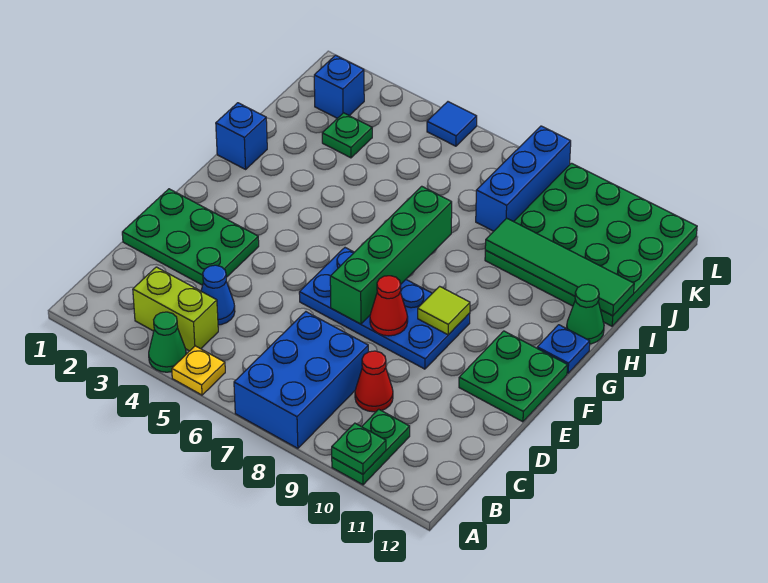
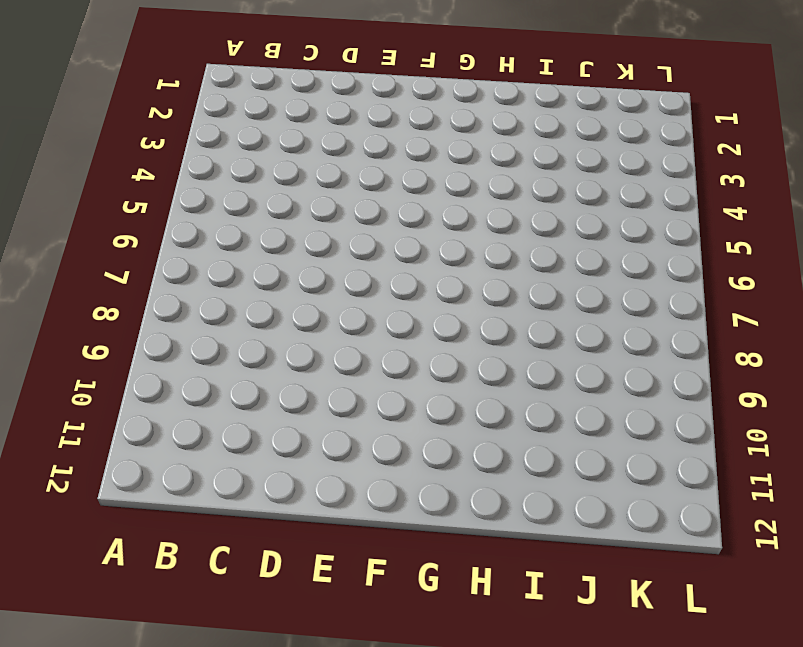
none -> green 1x1 cone [149,312,186,372]
none -> yellow 1x1 plate [172,346,225,395]
none -> blue 2x3 brick [234,312,368,448]

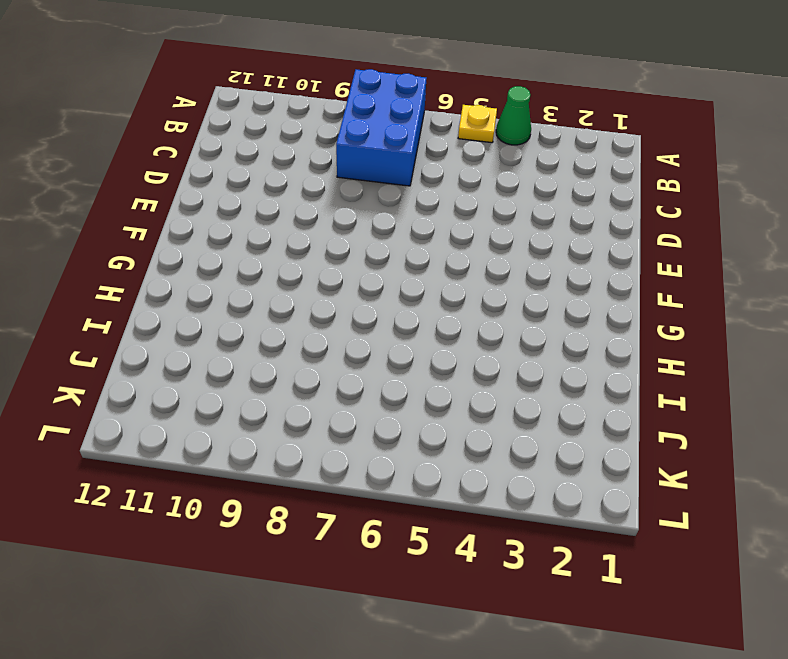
none -> green 1x2 plate [332,409,410,485]
none -> lime 1x2 brick [133,267,218,351]
none -> blue 1x1 cone [201,265,235,325]

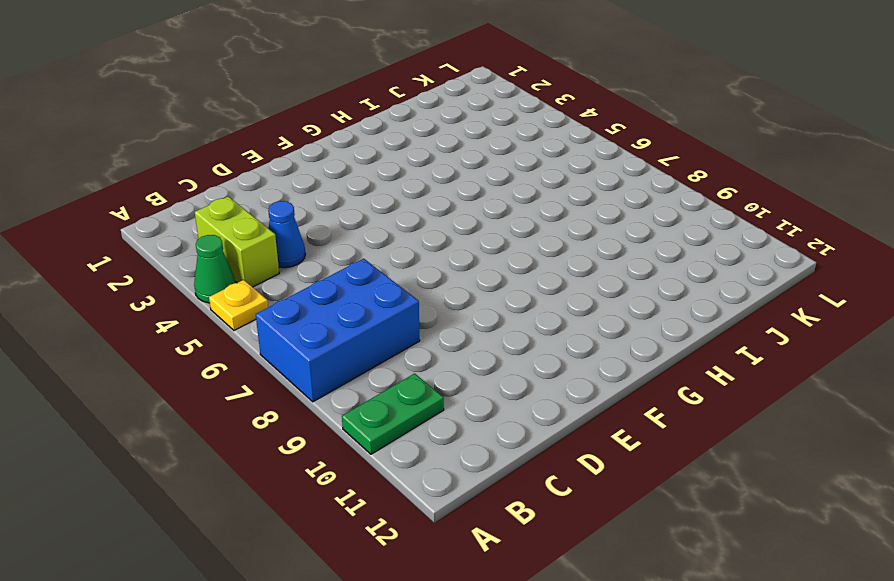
none -> red 1x1 cone [355,351,393,412]
none -> green 2x3 plate [122,189,259,285]
none -> blue 2x4 plate [299,248,470,369]

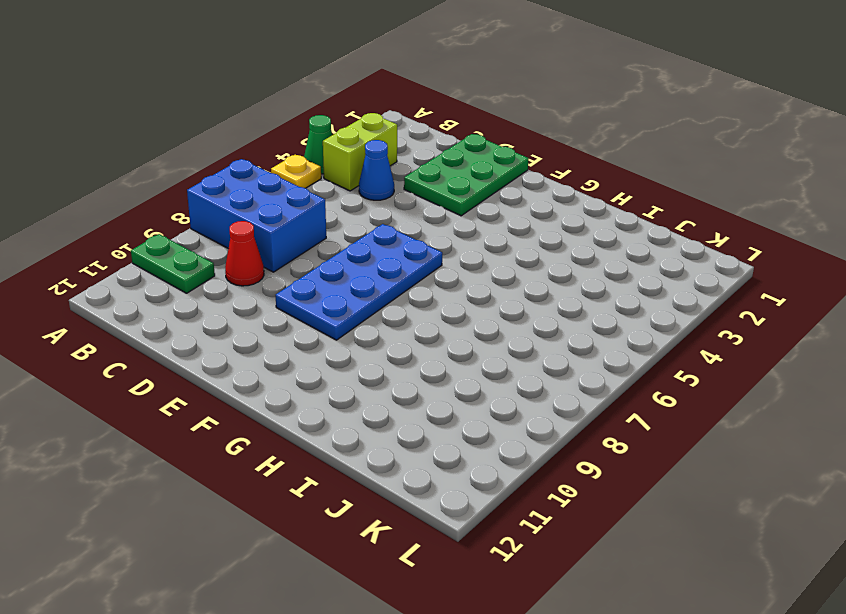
none -> green 2x2 plate [459,331,568,422]
none -> blue 1x1 plate [537,325,590,373]
none -> blue 1x1 brick [216,103,267,169]

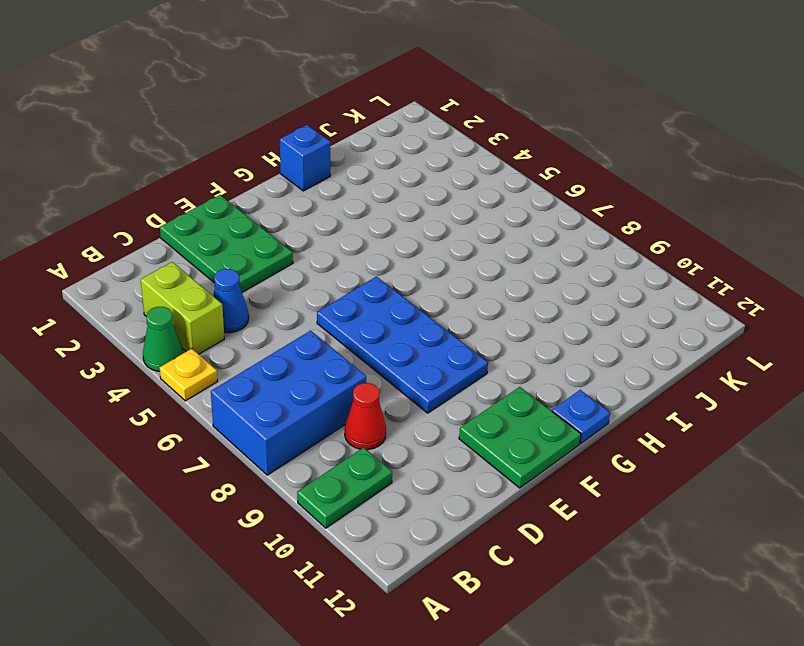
none -> green 1x1 cone [567,284,604,344]
none -> green 4x4 plate [485,163,697,326]
none -> green 1x1 plate [322,113,372,158]

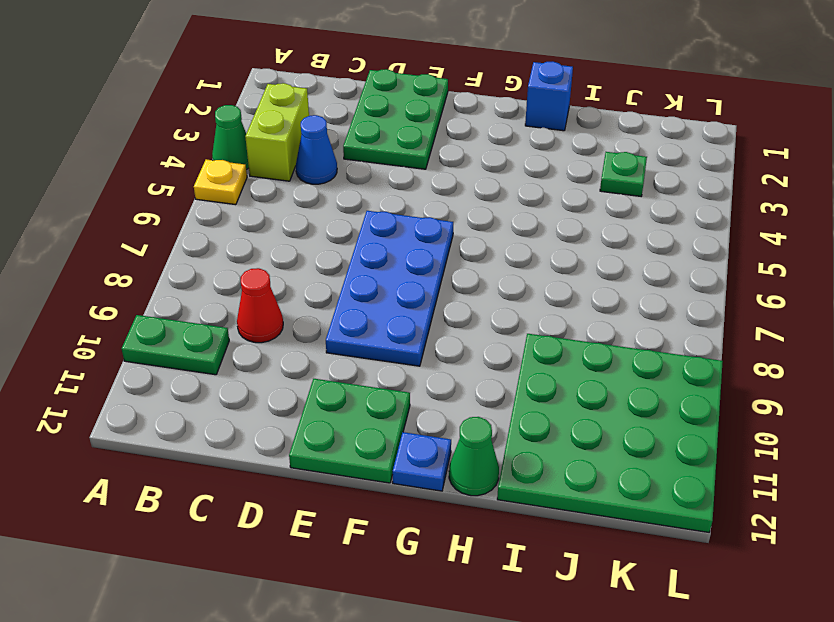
none -> blue 2x3 brick [234,312,368,448]
none -> blue 1x3 brick [476,126,571,231]
none -> blue 1x1 brick [314,55,364,118]

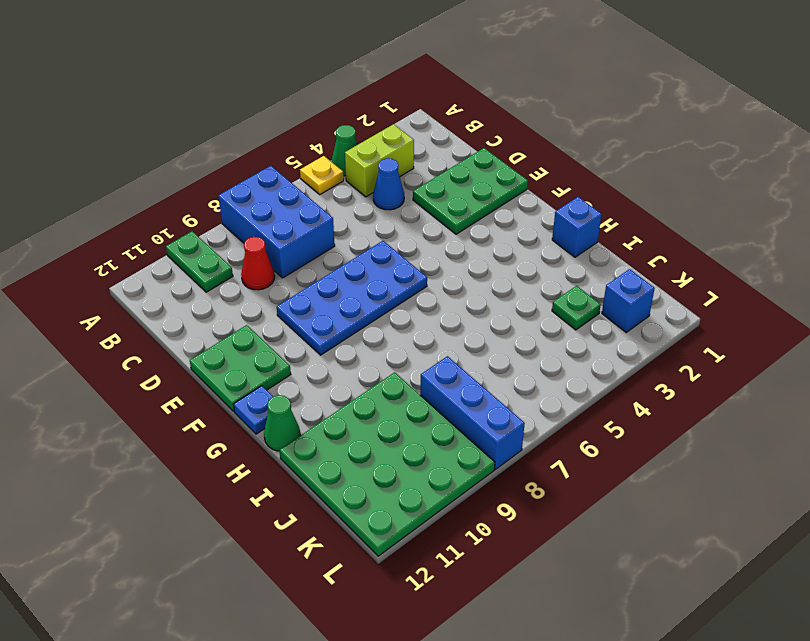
none -> blue 1x1 tile [427,102,477,146]
none -> green 1x1 plate [332,423,386,474]
none -> green 1x4 brick [330,186,452,324]

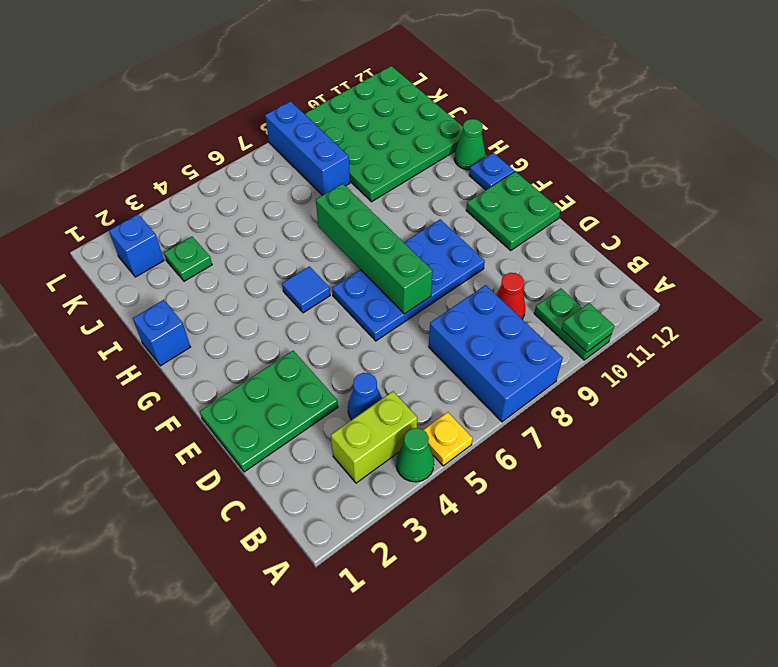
blue 1x1 tile [282,266,330,313] -> blue 1x1 tile moved to [427,102,477,146]
none -> red 1x1 cone [370,276,408,336]
none -> lime 1x1 tile [418,286,470,335]
none -> green 1x4 tile [485,218,634,316]

